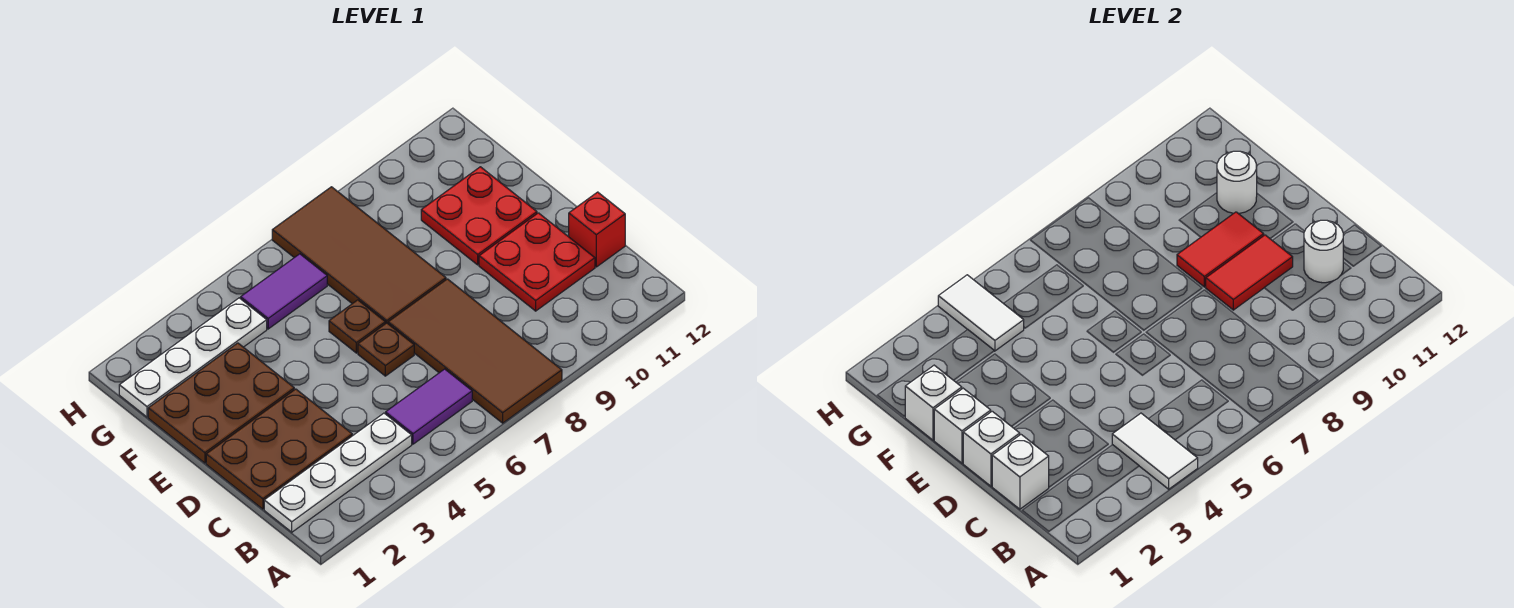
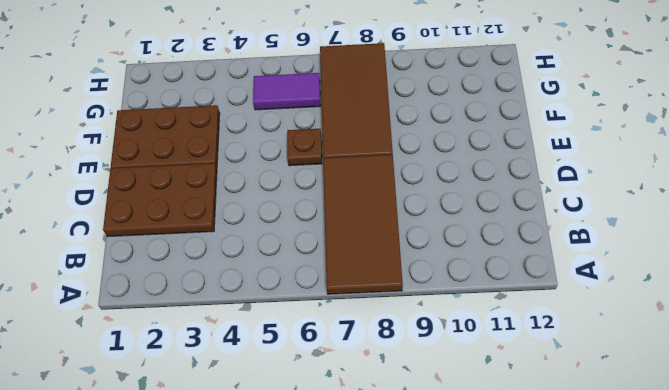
none -> white 1x4 plate [264,413,412,532]
none -> purple 1x2 tile [386,369,472,444]
none -> red 2x2 plate [479,213,595,311]

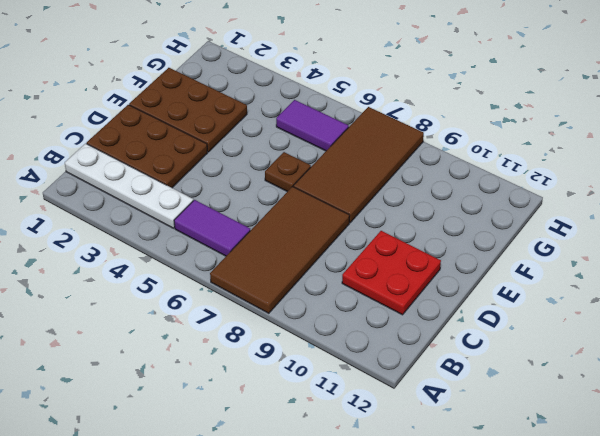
none -> red 1x1 brick [569,192,625,267]
none -> brown 1x1 plate [358,323,414,376]
none -> red 2x2 plate [421,167,537,265]

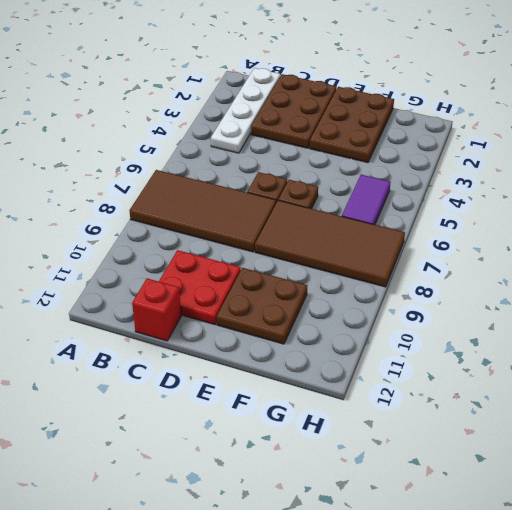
brown 2x2 plate [217,268,307,344] -> red 2x2 plate [421,167,537,265]
none -> purple 1x2 tile [386,369,472,444]
none -> white 1x4 plate [119,298,267,417]
none -> white 1x2 tile [1112,413,1198,489]

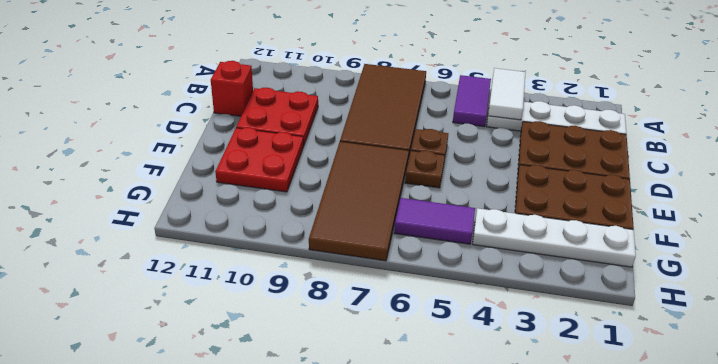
purple 1x2 tile [453,75,491,127] -> purple 1x2 tile turned to [386,369,472,444]
none -> white 1x1 brick [992,435,1049,509]
none -> white 1x1 round brick [1304,220,1343,283]
none -> white 1x1 brick [963,411,1020,486]

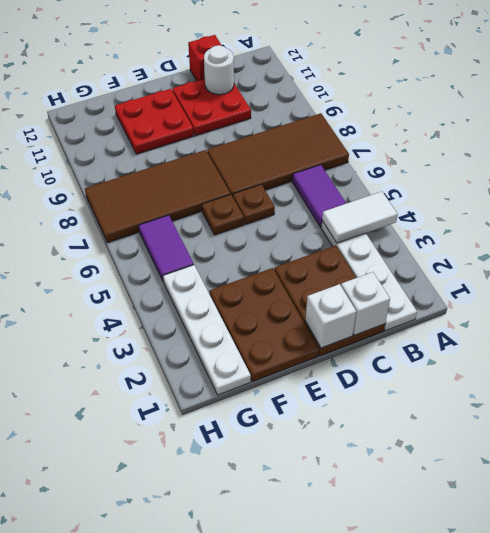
none -> red 1x2 tile [1206,235,1293,310]
none -> white 1x1 brick [934,388,991,463]
none -> red 1x2 tile [1177,212,1264,287]

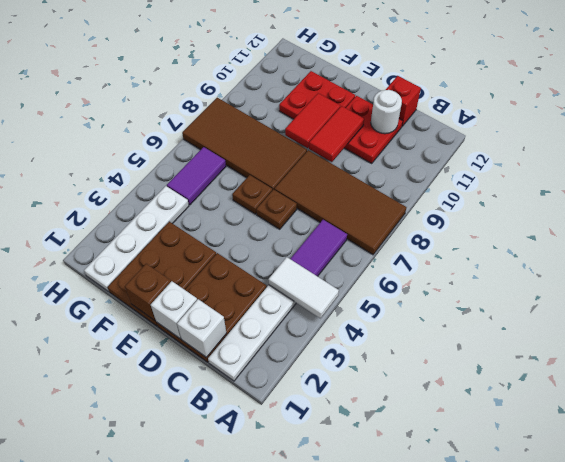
brown 1x1 brick [125,264,171,321] -> white 1x1 brick [934,388,991,463]
none -> white 1x1 brick [905,365,962,440]
none -> white 1x1 round brick [1217,151,1257,213]
none -> white 1x2 tile [938,275,1024,351]

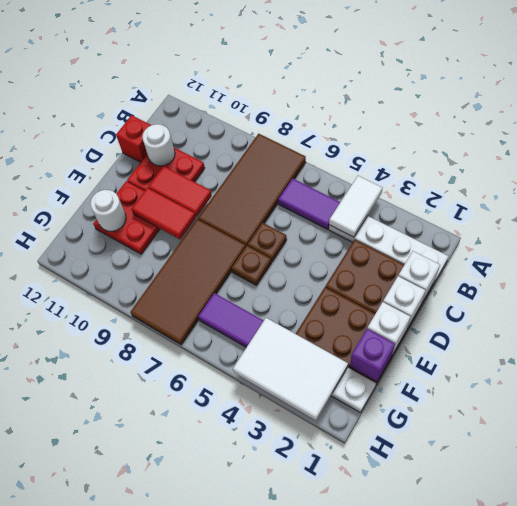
purple 1x1 brick [350,329,395,382] -> white 1x1 brick [905,365,962,440]
white 2x3 tile [233,318,348,420] -> white 1x2 tile [938,275,1024,351]

